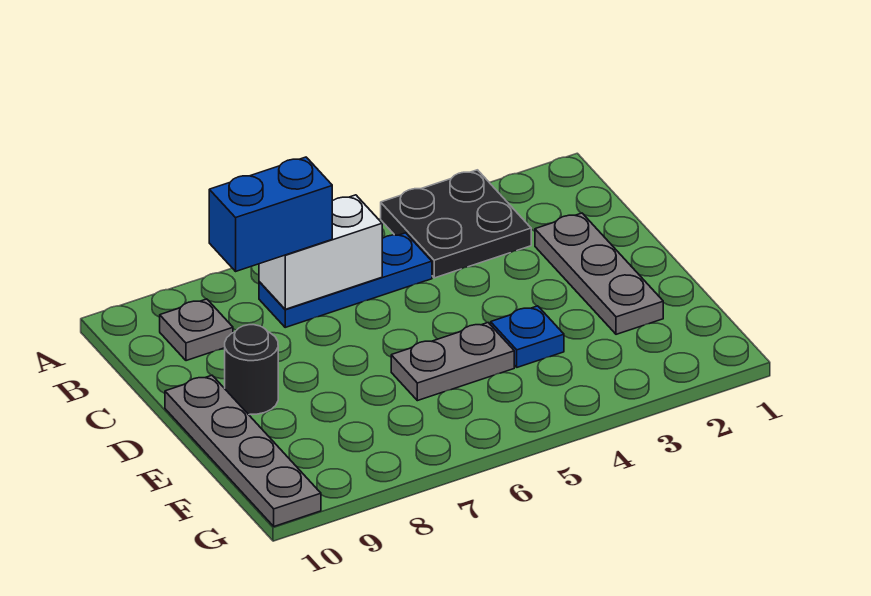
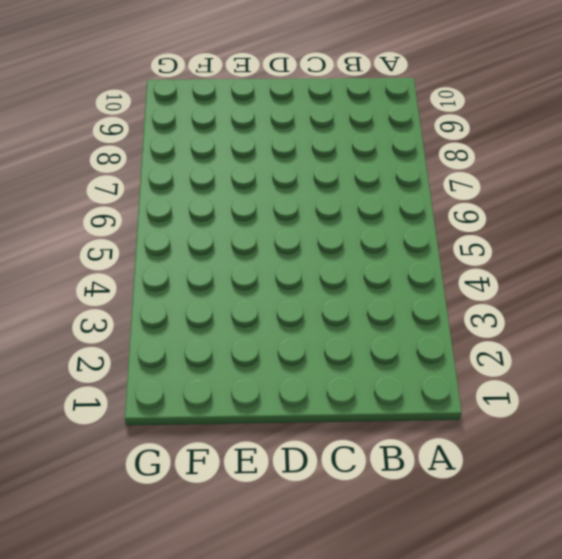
none -> black 2x2 plate [381,170,531,278]
none -> blue 1x3 plate [259,233,432,327]

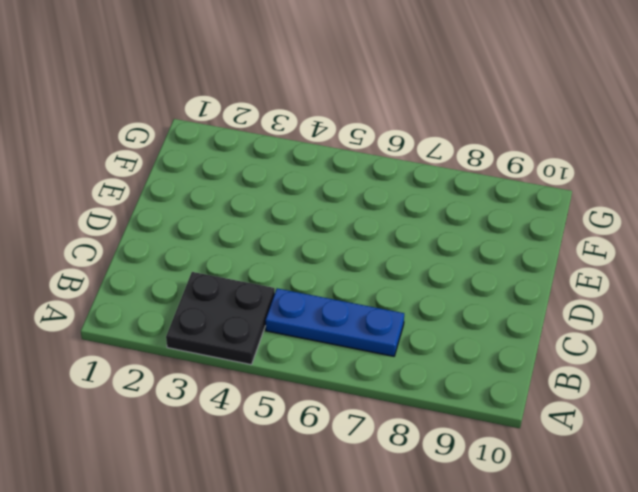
none -> grey 1x1 plate [160,299,233,361]
none -> grey 1x3 plate [535,213,663,334]

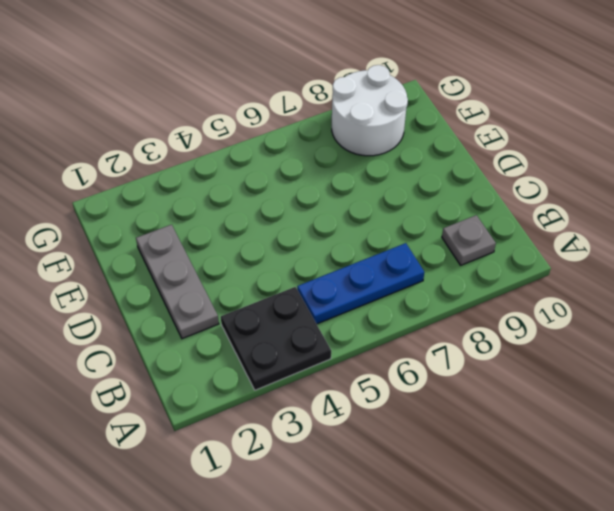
white 2x2 round brick [332,65,408,156] -> none
none -> black 1x1 round brick [225,325,278,415]
none -> grey 1x4 plate [165,375,321,526]

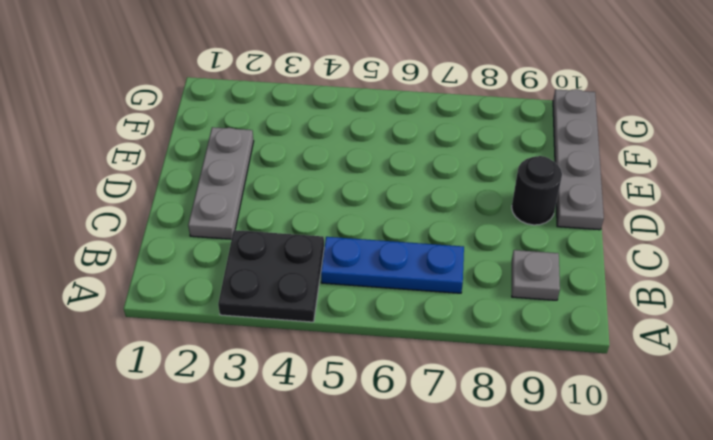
none -> blue 1x1 plate [491,306,564,367]
none -> grey 1x2 plate [391,323,514,401]

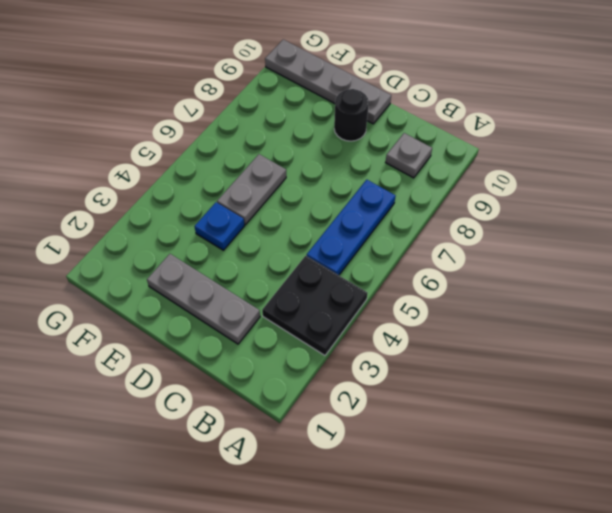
none -> white 1x2 brick [259,195,382,309]
none -> blue 1x2 brick [209,157,332,271]

